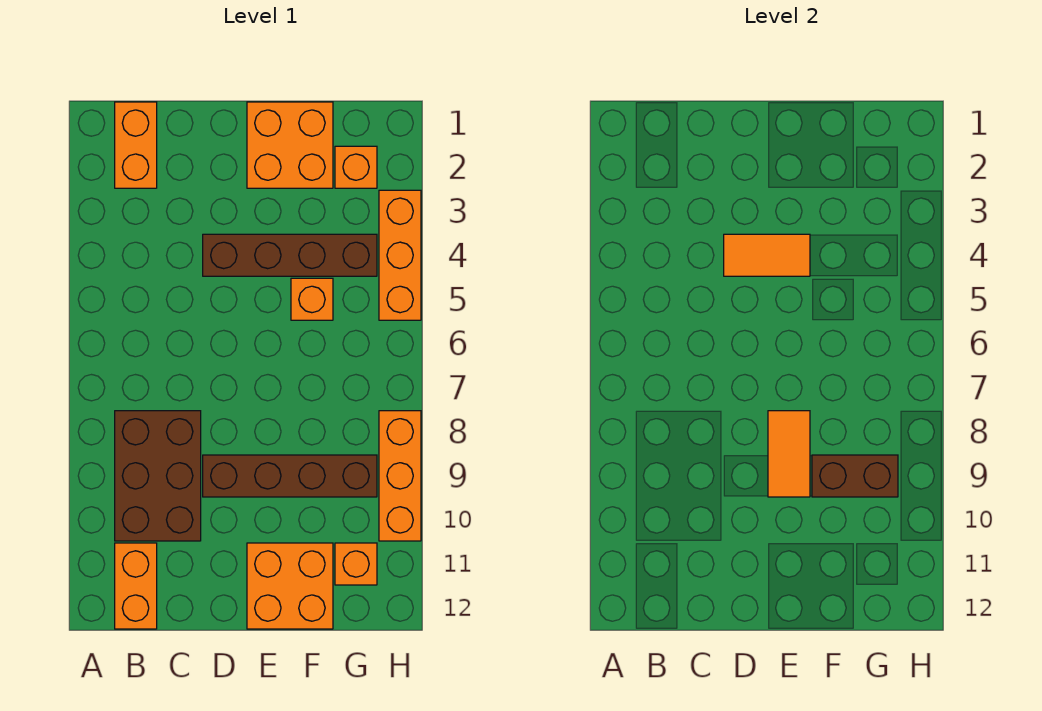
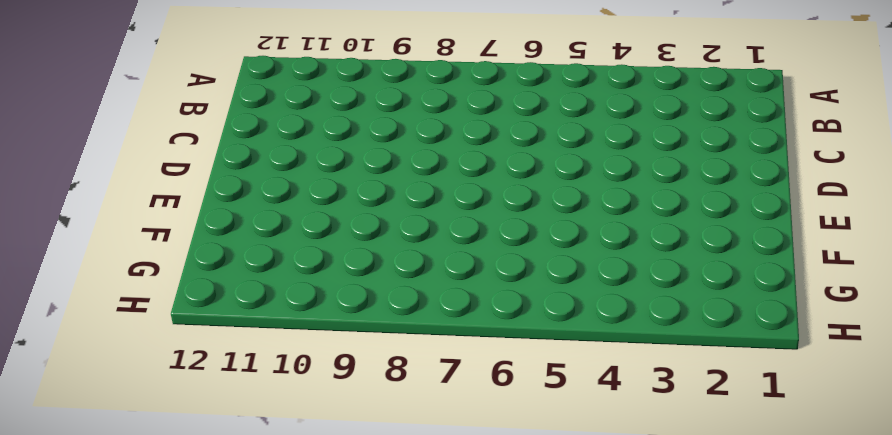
none -> orange 1x2 brick [115,102,157,188]
none -> brown 2x3 brick [115,411,201,541]
none -> orange 1x2 brick [115,543,157,629]

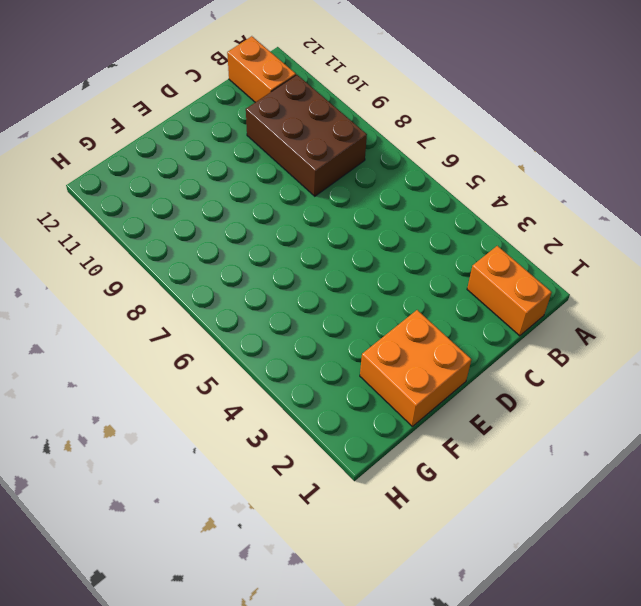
none -> brown 1x4 brick [203,234,377,276]
none -> brown 1x4 brick [203,455,377,497]
none -> orange 2x2 brick [247,543,333,629]

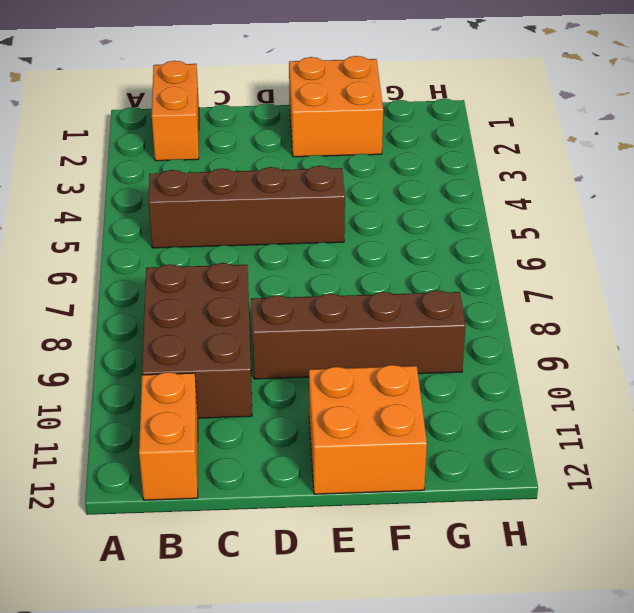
brown 1x4 brick [148,166,345,248] -> brown 1x4 brick moved to [203,234,377,276]
none -> orange 1x1 brick [291,278,333,320]
none -> orange 1x1 brick [335,146,377,188]
none -> orange 1x1 brick [335,543,377,585]

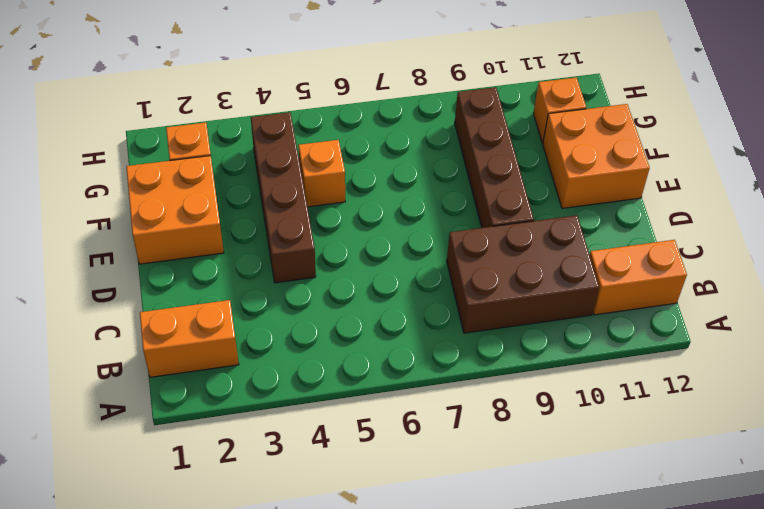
none -> orange 1x3 brick [379,190,421,320]
none -> orange 1x3 brick [379,411,421,541]
none -> orange 1x2 tile [724,234,810,276]

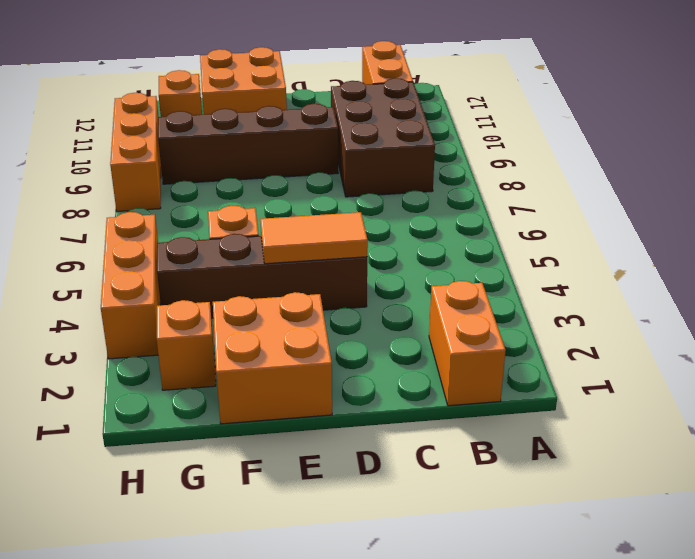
none -> orange 1x2 tile [768,411,810,497]
none -> brown 1x2 brick [812,455,898,497]

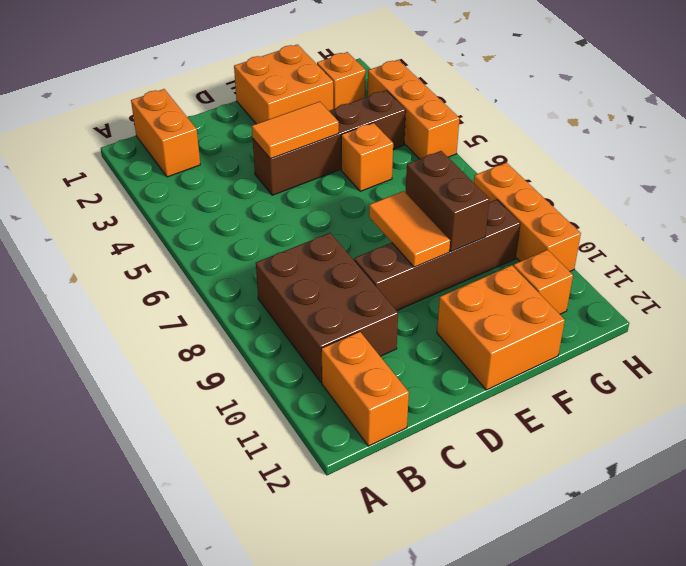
brown 1x2 brick [406,151,489,252] -> brown 1x2 brick turned to [812,455,898,497]

